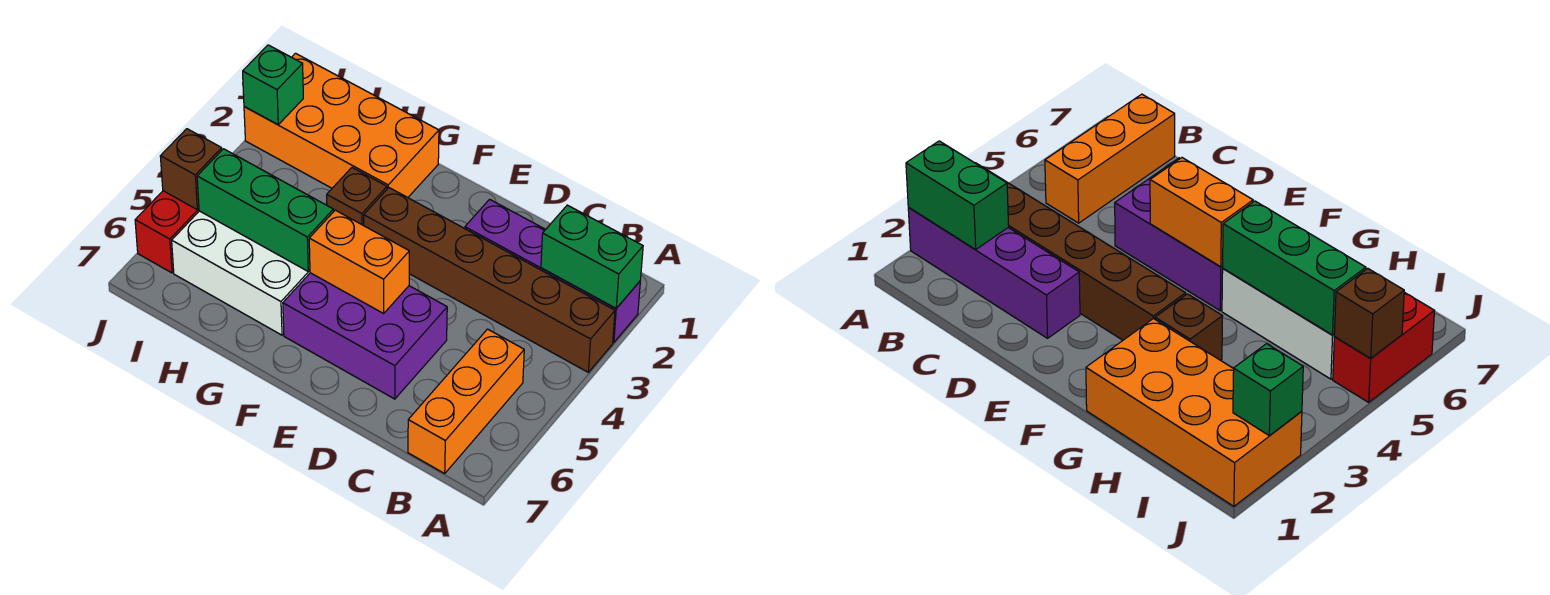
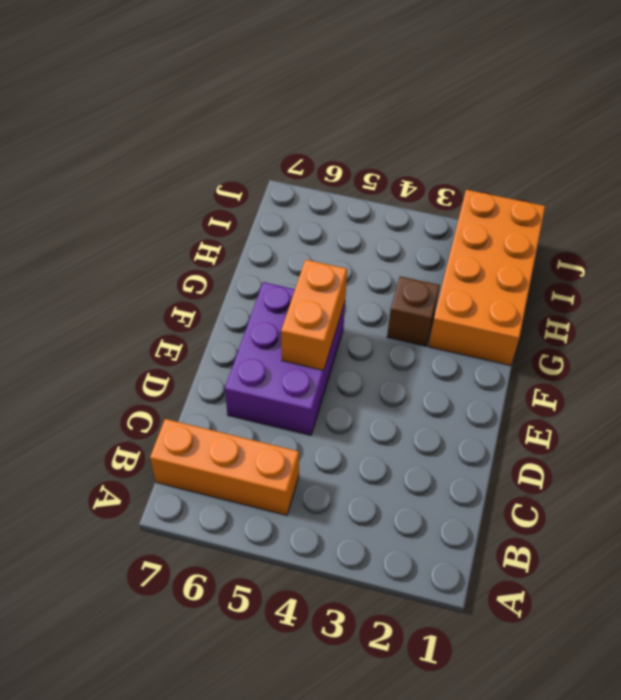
none -> purple 1x4 brick [465,199,640,342]
none -> brown 1x6 brick [364,188,615,372]
none -> white 2x3 brick [172,211,310,335]

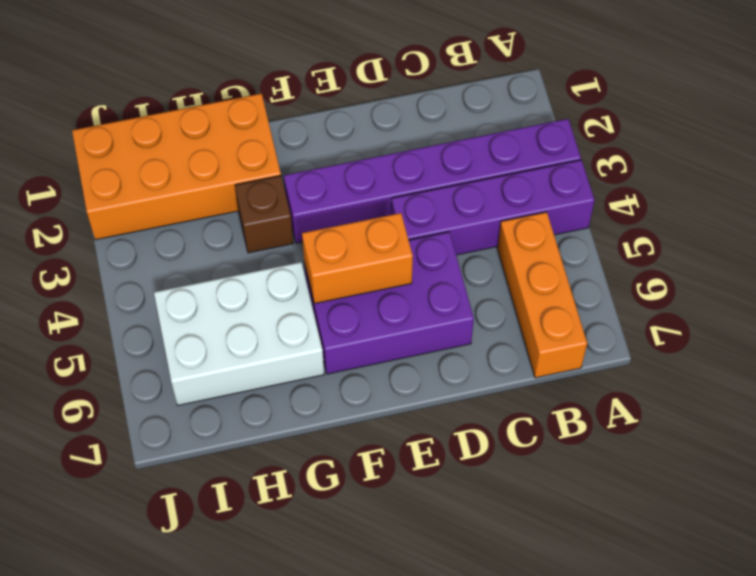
purple 1x6 brick [284,119,581,243] -> brown 1x6 brick [364,188,615,372]
purple 1x4 brick [391,160,595,255] -> purple 1x4 brick moved to [465,199,640,342]
none -> red 1x2 brick [135,191,199,273]
none -> green 1x2 brick [541,205,643,308]
none -> green 1x3 brick [197,149,333,271]

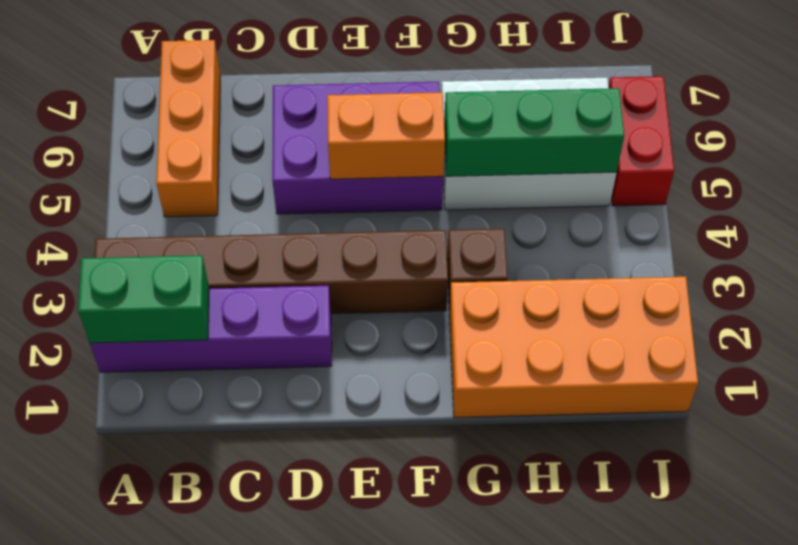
none -> green 1x1 brick [243,45,303,125]
none -> brown 1x1 brick [160,129,222,210]

